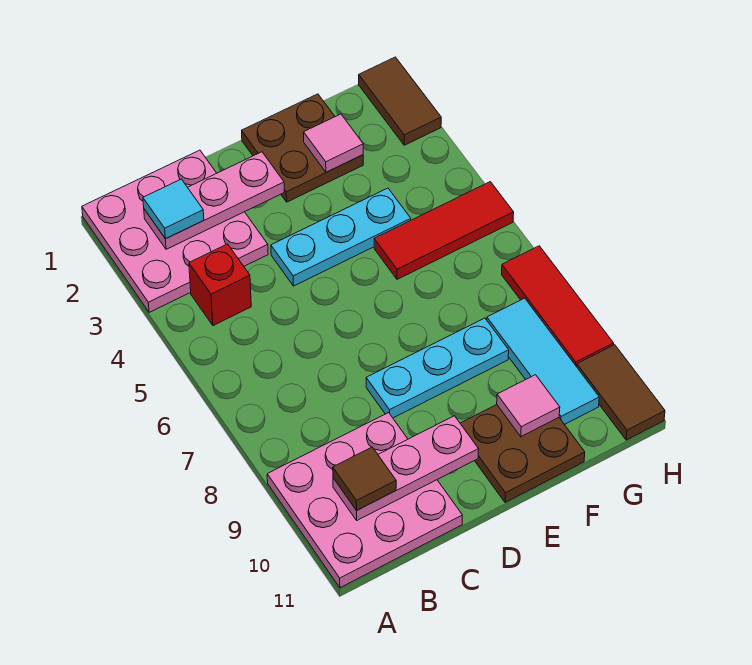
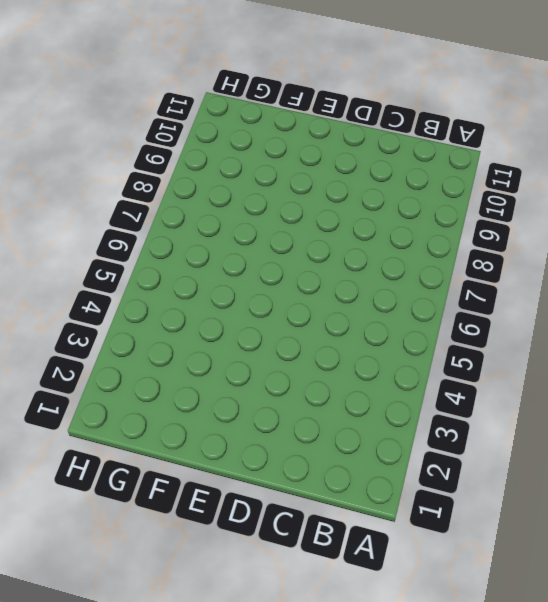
none -> pink 3x3 plate [82,150,268,312]
none -> pink 3x3 plate [267,413,462,588]
none -> red 1x1 brick [189,244,251,326]

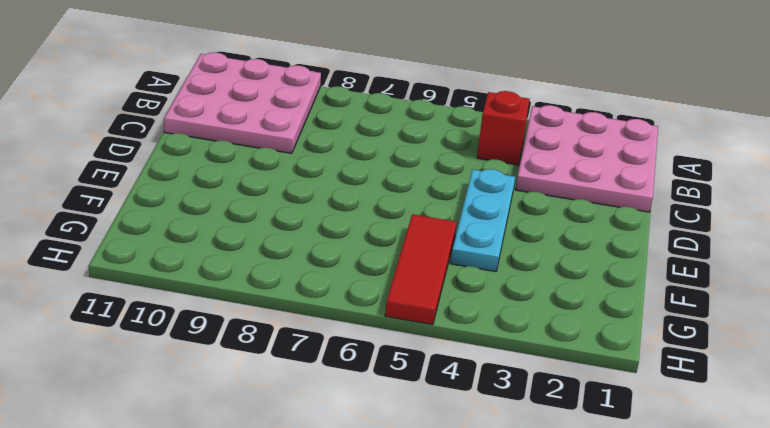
none -> cyan 1x3 plate [366,318,509,418]
none -> brown 2x2 plate [242,94,363,202]
none -> brown 2x2 plate [460,405,585,502]

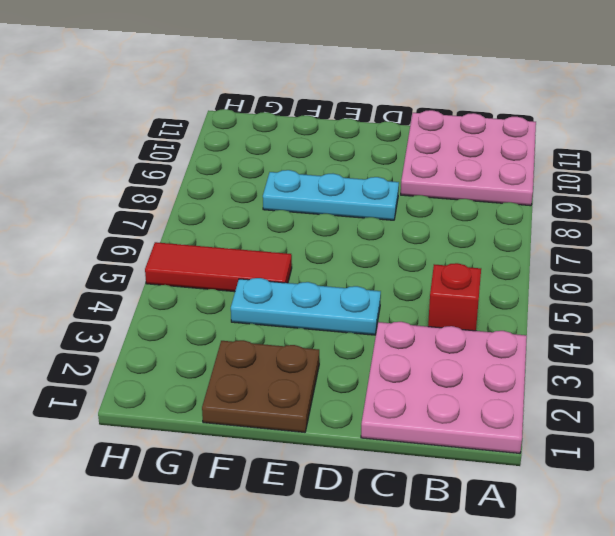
none -> brown 2x2 plate [460,405,585,502]
none -> cyan 1x3 tile [487,298,599,425]
none -> brown 1x2 tile [359,57,441,145]

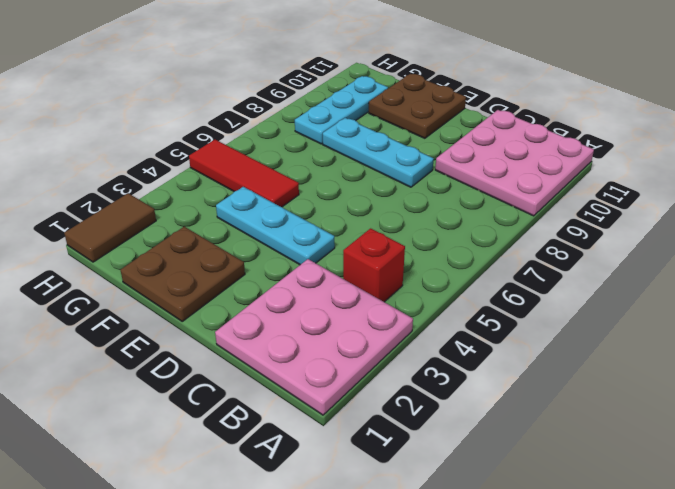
cyan 1x3 plate [295,76,388,144] -> cyan 1x3 tile [487,298,599,425]
none -> red 1x3 tile [502,246,614,367]
none -> brown 1x2 tile [577,345,665,440]
none -> pink 1x3 plate [144,152,284,249]

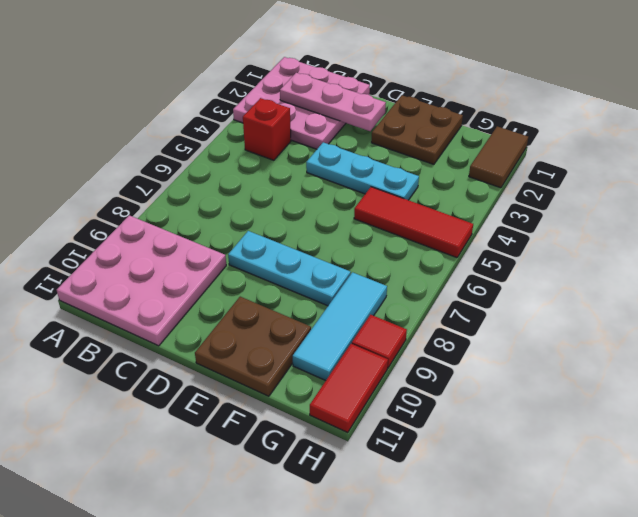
red 1x1 tile [352,315,407,368] -> red 1x3 tile [502,246,614,367]
red 1x2 tile [310,344,388,432] -> brown 1x2 tile [577,345,665,440]
none -> pink 1x3 plate [333,416,479,520]
none -> pink 1x1 tile [304,114,363,172]
none -> pink 1x1 tile [497,375,560,437]

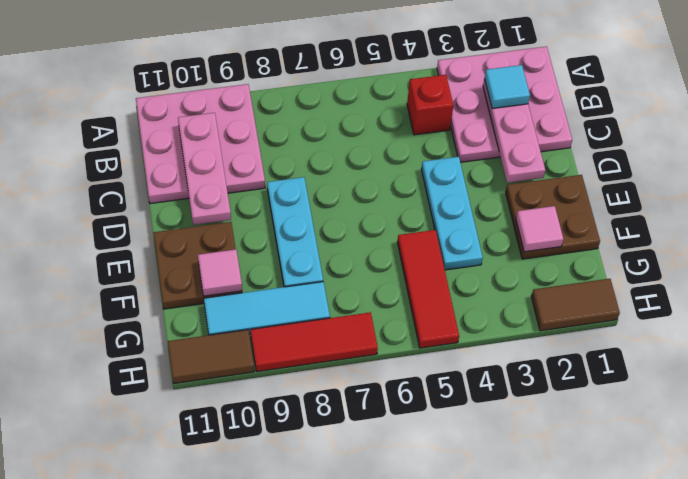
none -> brown 1x1 tile [333,447,396,510]

